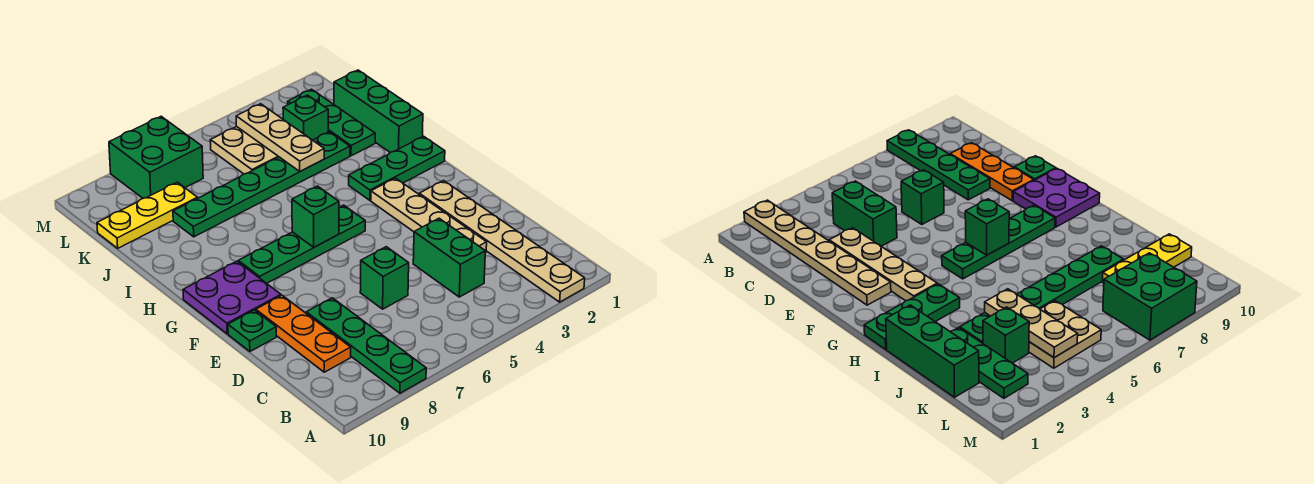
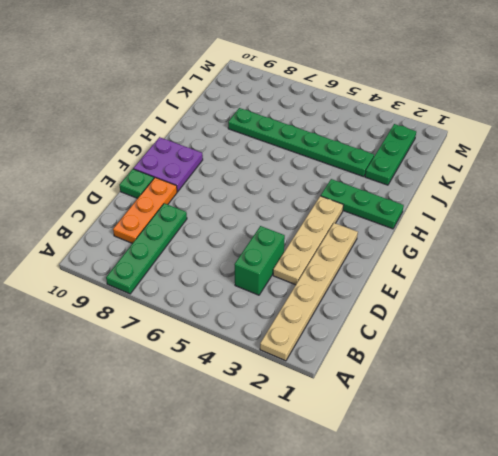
none -> green 1x1 brick [360,247,409,309]
none -> green 1x4 plate [238,205,365,283]
none -> green 1x3 brick [334,70,423,152]

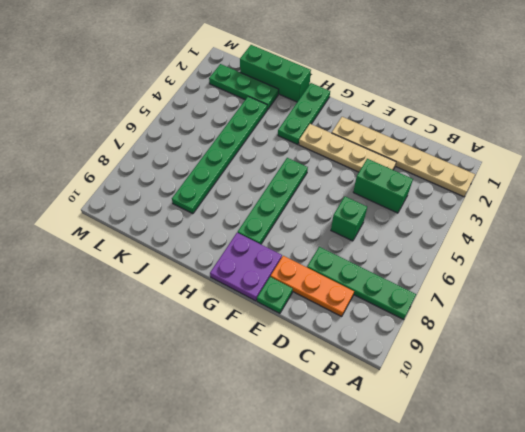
none -> green 1x1 brick [283,95,328,140]
none -> tan 2x2 plate [210,127,279,174]
none -> yellow 1x3 plate [97,182,198,248]

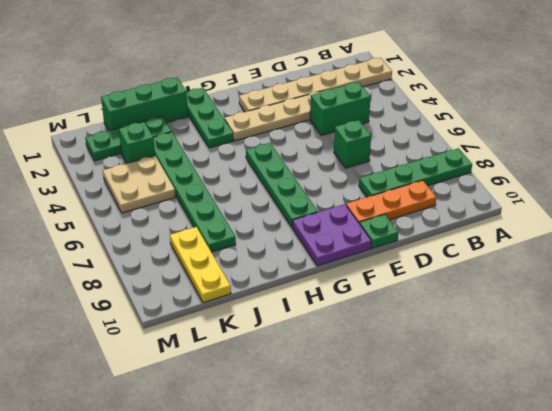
none -> green 2x2 brick [109,116,203,198]
none -> green 1x1 brick [292,186,339,247]
none -> tan 1x3 plate [236,104,324,171]

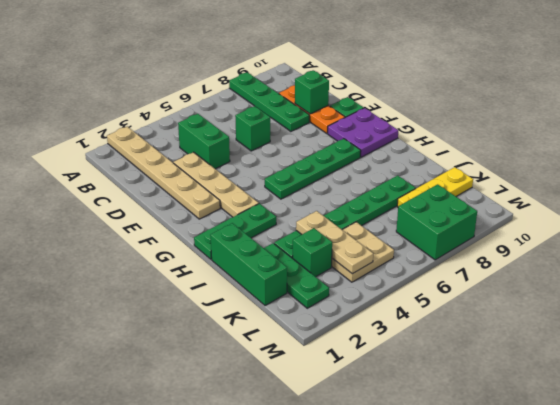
green 1x1 brick [295,70,329,114] -> green 1x1 brick moved to [292,186,339,247]

